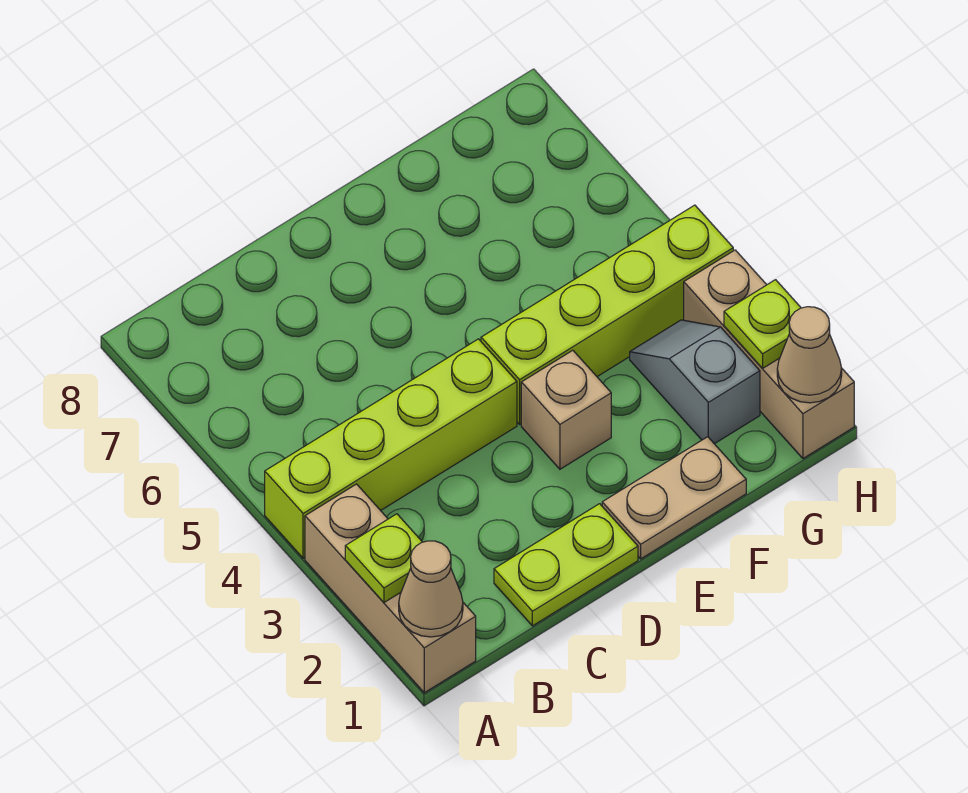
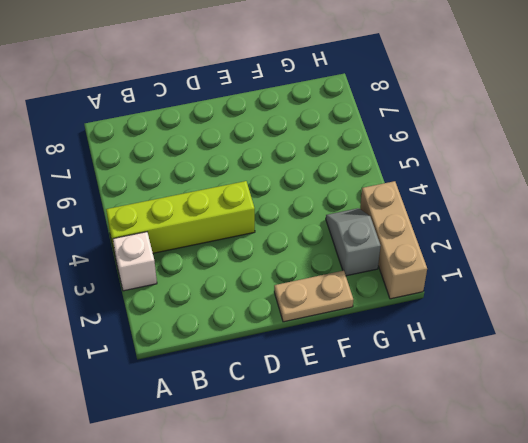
white 1x1 brick [113,232,157,291] -> tan 1x3 brick [305,484,476,693]
none -> lime 1x2 plate [494,504,638,626]
none -> tan 1x1 brick [521,350,611,469]
none -> lime 1x4 brick [481,205,733,424]

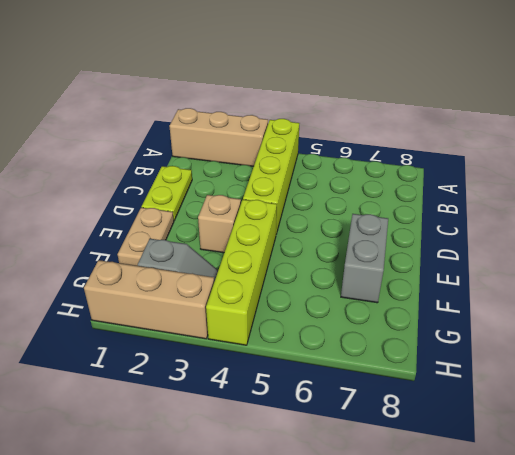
grey 1x2 brick [341,214,388,303] -> none
none -> tan 1x1 cone [399,541,463,637]
none -> lime 1x1 plate [345,514,422,602]
none -> tan 1x1 cone [777,307,842,403]

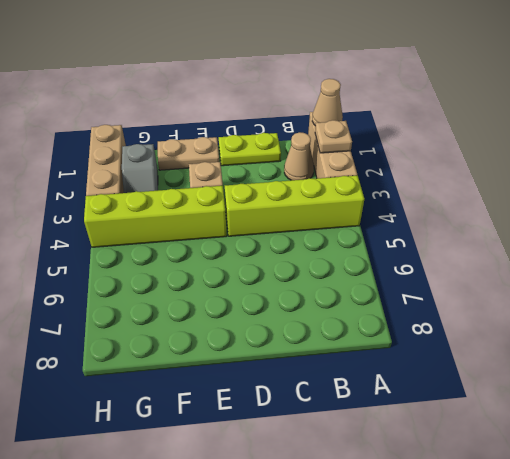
tan 1x1 plate [315,120,352,153] -> lime 1x1 plate [345,514,422,602]
tan 1x1 cone [284,132,314,180] -> tan 1x1 cone moved to [777,307,842,403]
none -> lime 1x1 plate [724,280,801,369]

